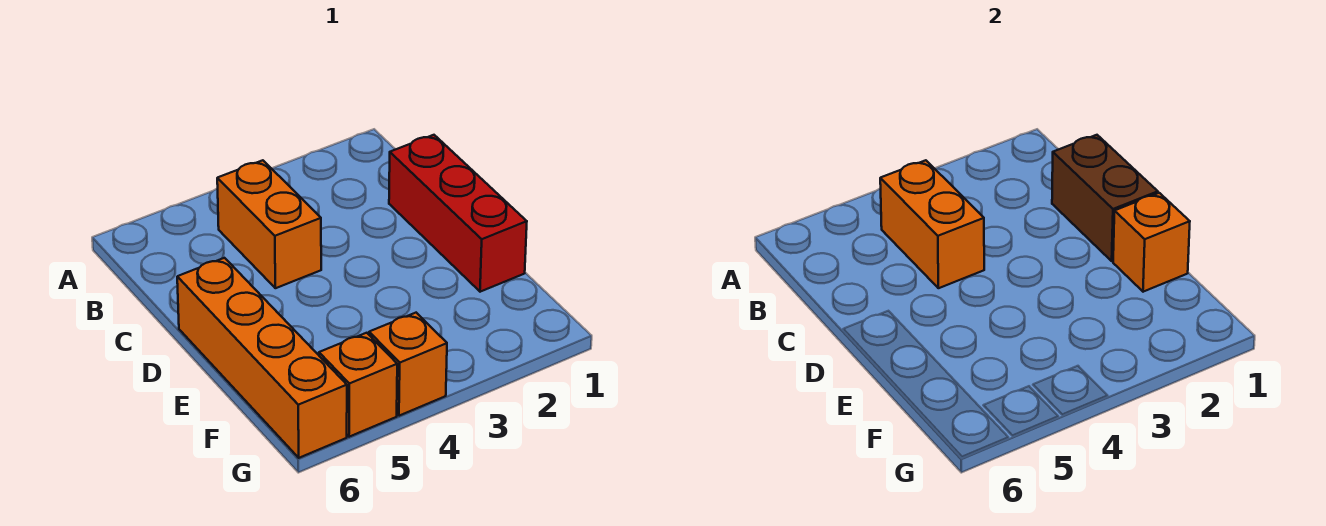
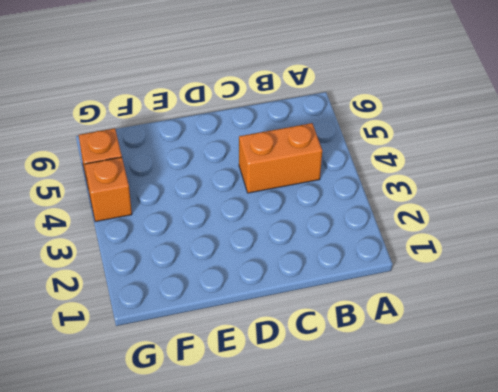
none -> red 1x3 brick [389,135,527,292]
none -> orange 1x4 brick [177,258,347,458]

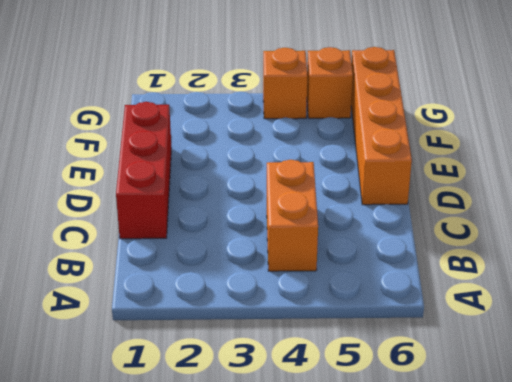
none -> orange 1x2 brick [880,160,984,288]
none -> brown 1x2 brick [1052,135,1158,261]

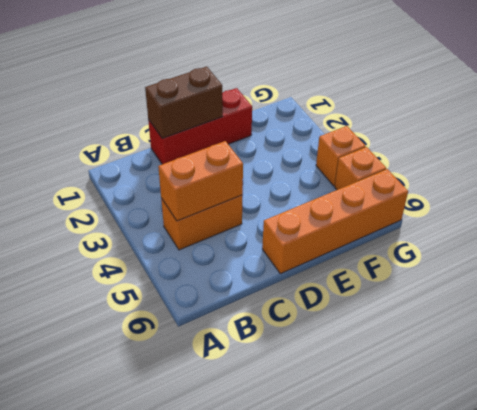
none -> orange 1x1 brick [1113,193,1190,292]

